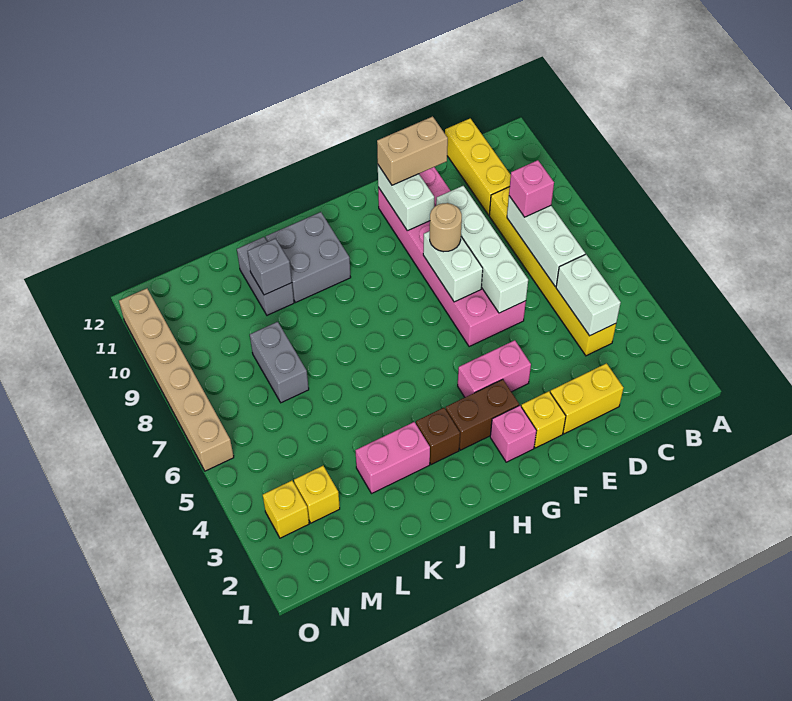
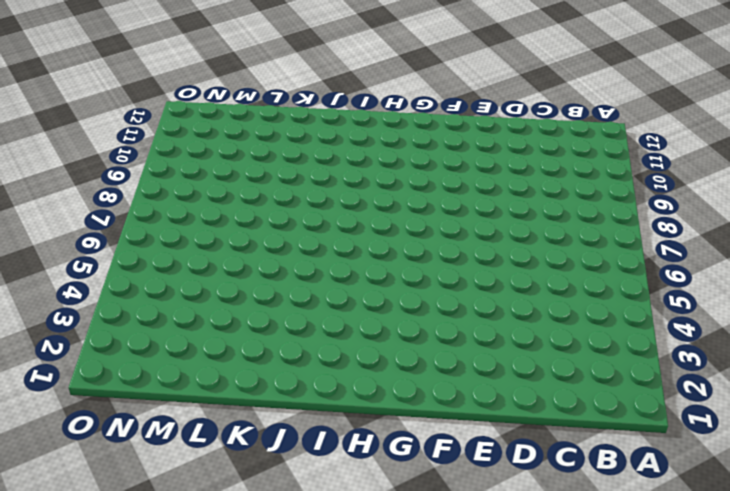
none -> yellow 1x6 brick [489,187,616,356]
none -> yellow 1x3 brick [445,118,511,215]
none -> yellow 1x2 brick [550,363,624,434]

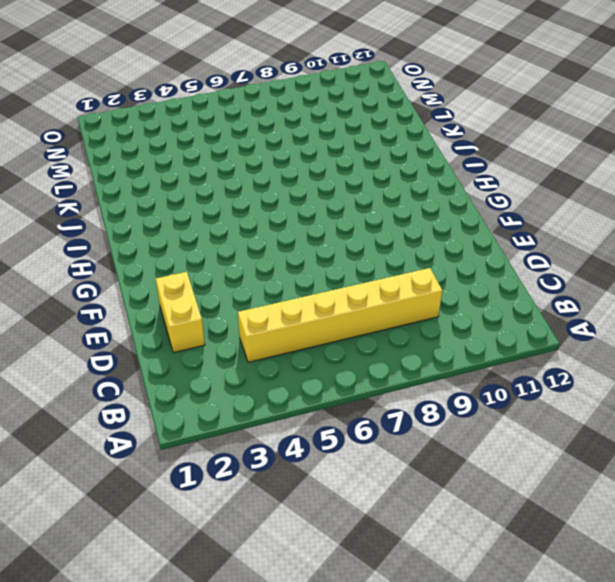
none -> yellow 1x3 brick [445,118,511,215]
none -> pink 2x6 brick [378,167,526,347]
none -> yellow 1x1 brick [521,391,566,448]

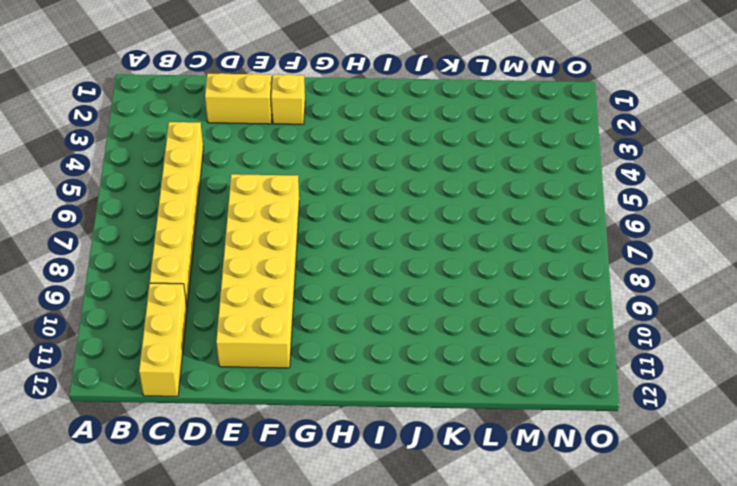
yellow 2x6 brick [216,174,299,368] -> pink 2x6 brick [378,167,526,347]
none -> pink 1x2 brick [458,340,531,397]
none -> pink 1x1 brick [490,405,536,462]
none -> brown 1x2 brick [446,379,519,450]

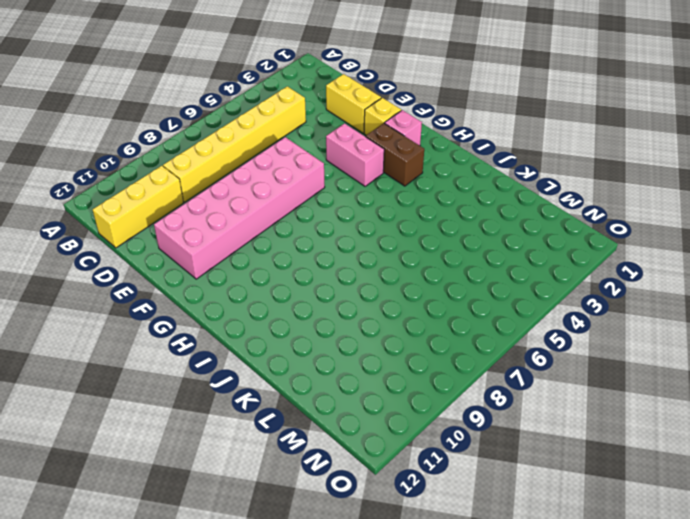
none -> brown 1x1 brick [416,408,460,465]
none -> grey 2x2 brick [266,212,351,303]
none -> pink 1x2 brick [355,422,430,494]

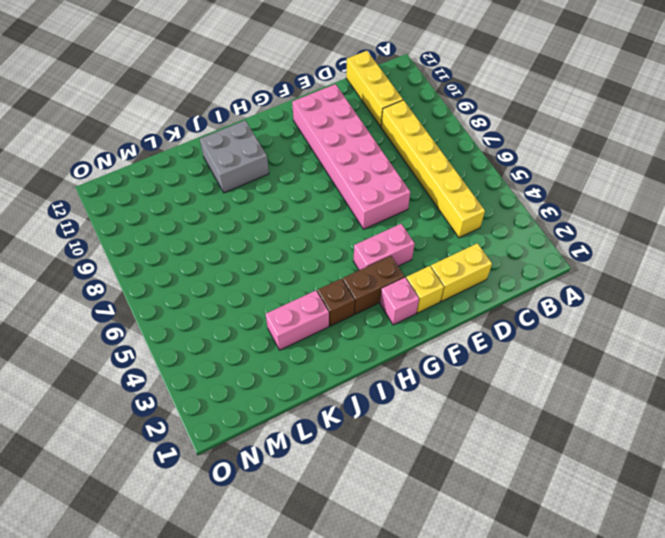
none -> grey 1x2 brick [237,237,294,315]
none -> grey 1x2 brick [250,322,309,403]
none -> yellow 1x1 brick [294,466,340,523]

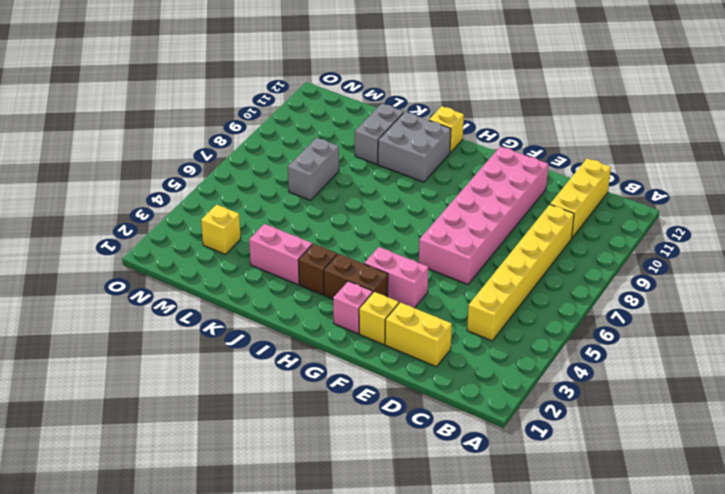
yellow 1x1 brick [429,106,464,153] -> yellow 1x1 brick moved to [263,481,309,538]
none -> tan 1x6 brick [119,288,234,471]
none -> white 1x2 brick [556,254,621,336]
none -> white 1x3 brick [507,196,585,287]

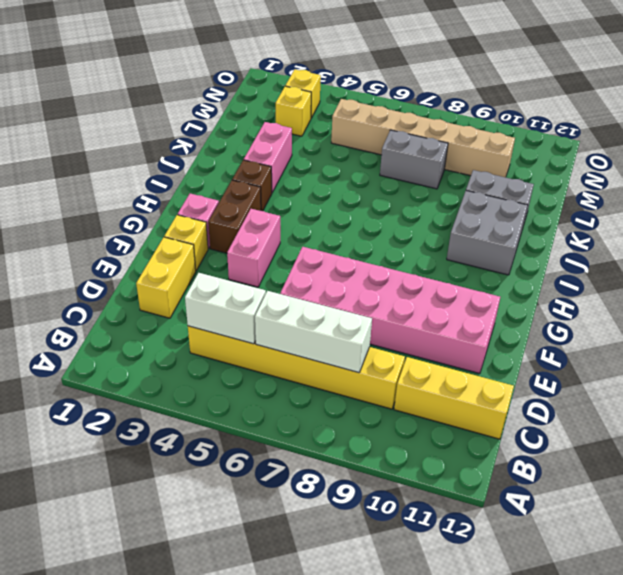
tan 1x6 brick [331,99,515,177] -> tan 1x6 brick moved to [119,288,234,471]
none -> white 1x4 brick [436,186,528,313]
none -> white 1x2 brick [423,231,483,302]
none -> white 1x2 brick [378,165,434,231]

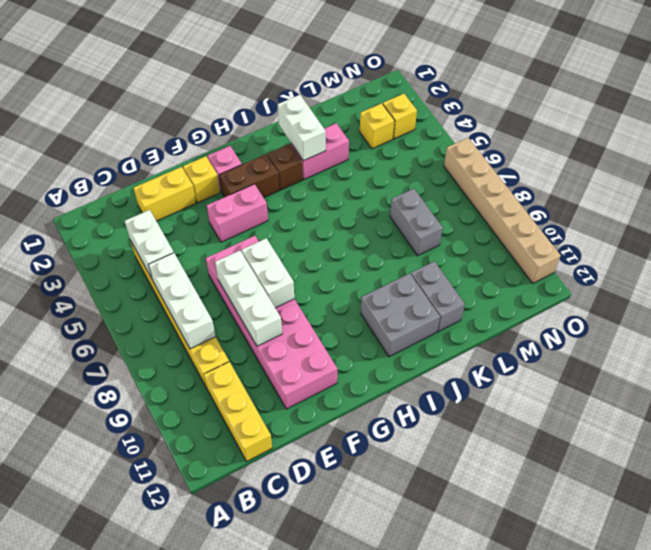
white 1x3 brick [215,251,282,346] -> white 1x4 brick [436,186,528,313]
white 1x2 brick [278,95,326,161] -> white 1x2 brick moved to [378,165,434,231]
none -> grey 1x1 brick [247,239,292,295]
none -> pink 1x1 brick [509,160,554,217]
none -> tan 1x2 brick [377,116,448,185]

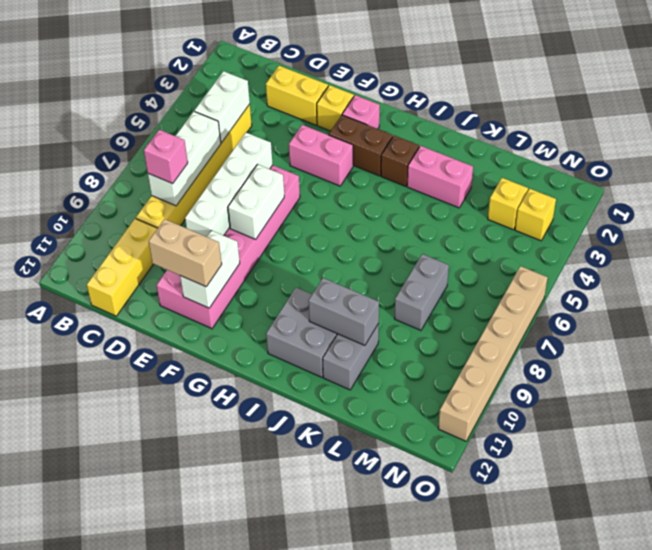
grey 1x2 brick [309,278,379,345] -> grey 1x1 brick [247,239,292,295]
none -> tan 1x1 round brick [430,203,462,252]

